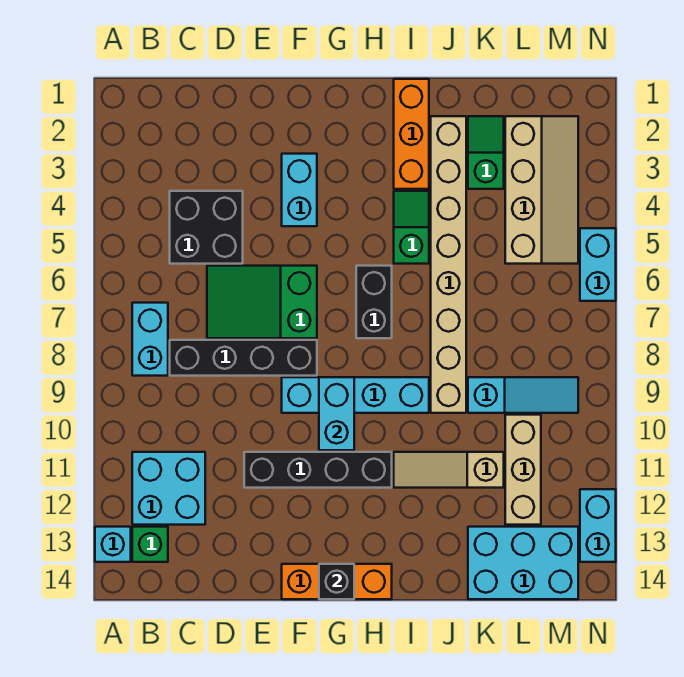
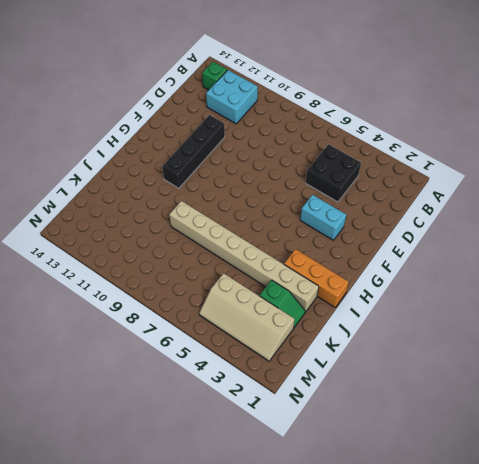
none -> cyan 1x1 brick [95,527,131,562]
none -> cyan 1x2 brick [132,303,168,376]
none -> black 1x4 brick [170,340,317,376]

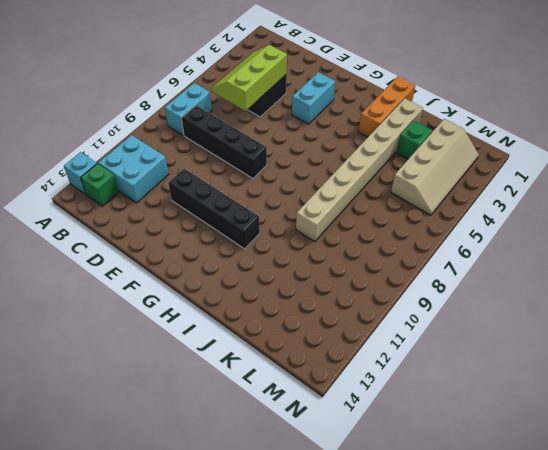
lime 2x3 slope [211,45,287,111] -> none
none -> green 2x3 slope [207,266,317,338]
none -> cyan 1x4 brick [282,377,429,413]
none -> orange 1x3 brick [282,564,392,599]

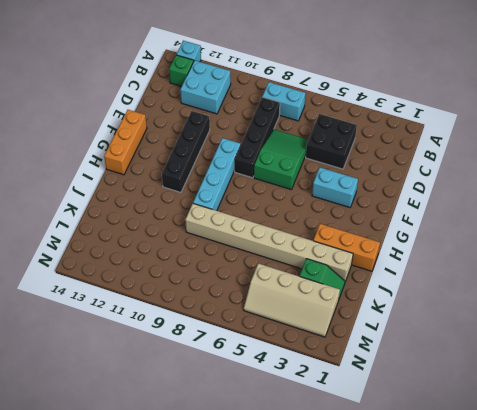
none -> black 1x2 brick [356,266,392,338]
none -> green 1x2 slope [394,191,429,264]
none -> tan 1x3 slope [394,452,504,488]

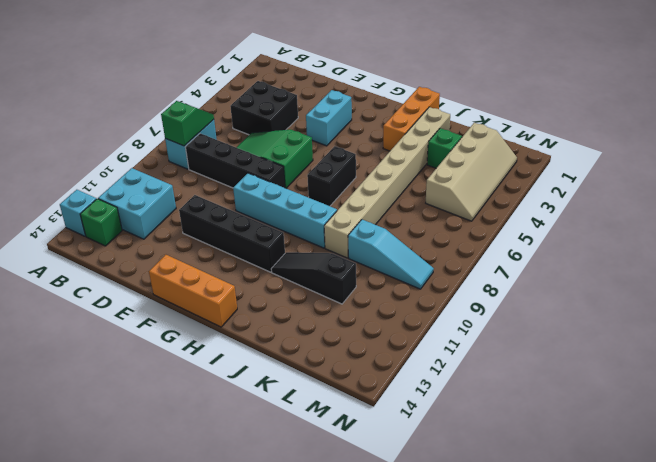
green 1x2 slope [161,101,214,146] -> green 1x2 slope moved to [394,191,429,264]
black 1x3 slope [271,252,356,304] -> tan 1x3 slope [394,452,504,488]
none -> cyan 2x3 brick [468,527,578,599]
none -> tan 1x3 brick [505,415,541,525]
none -> cyan 1x2 brick [580,228,616,301]

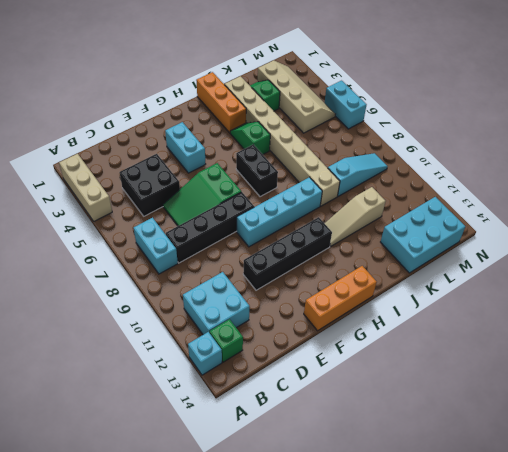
tan 1x3 brick [59,154,112,221] -> tan 1x3 brick moved to [505,415,541,525]
none -> cyan 1x2 brick [580,489,616,562]
none -> cyan 1x2 brick [319,377,354,450]
none -> black 1x1 brick [319,564,354,599]

